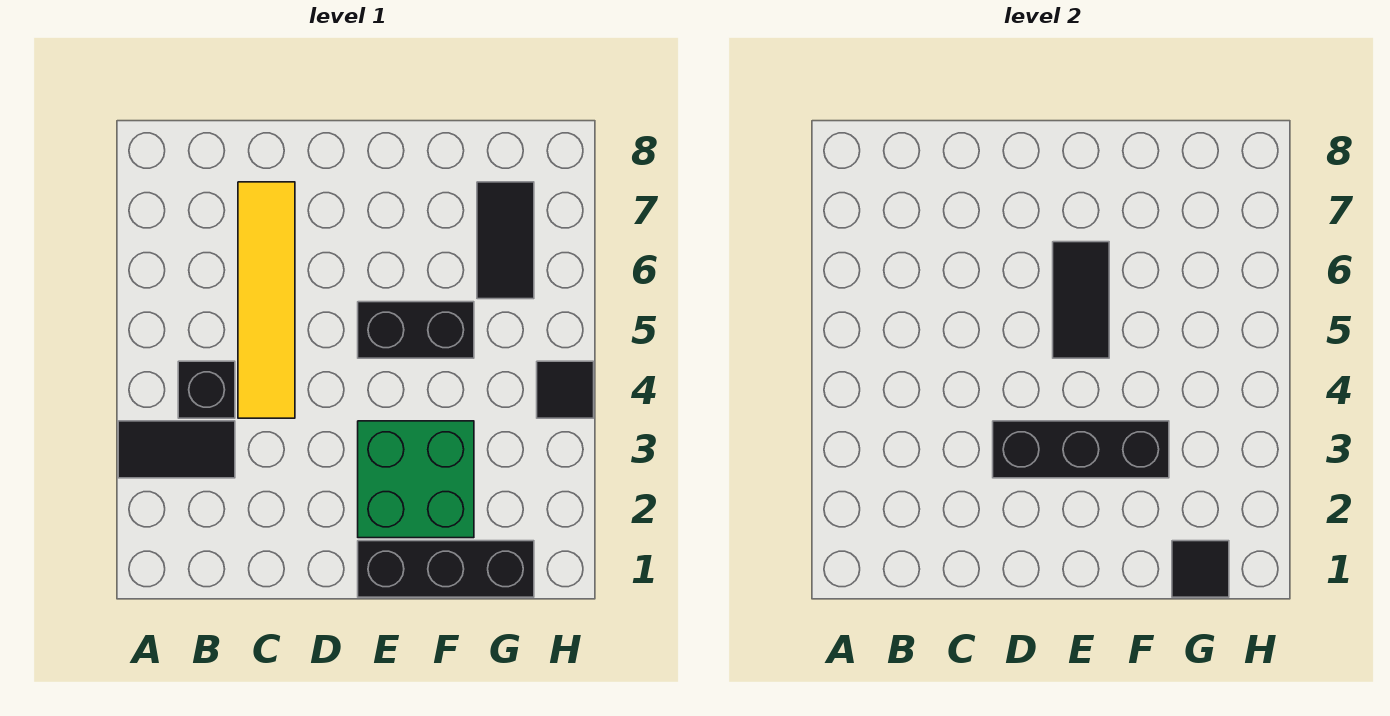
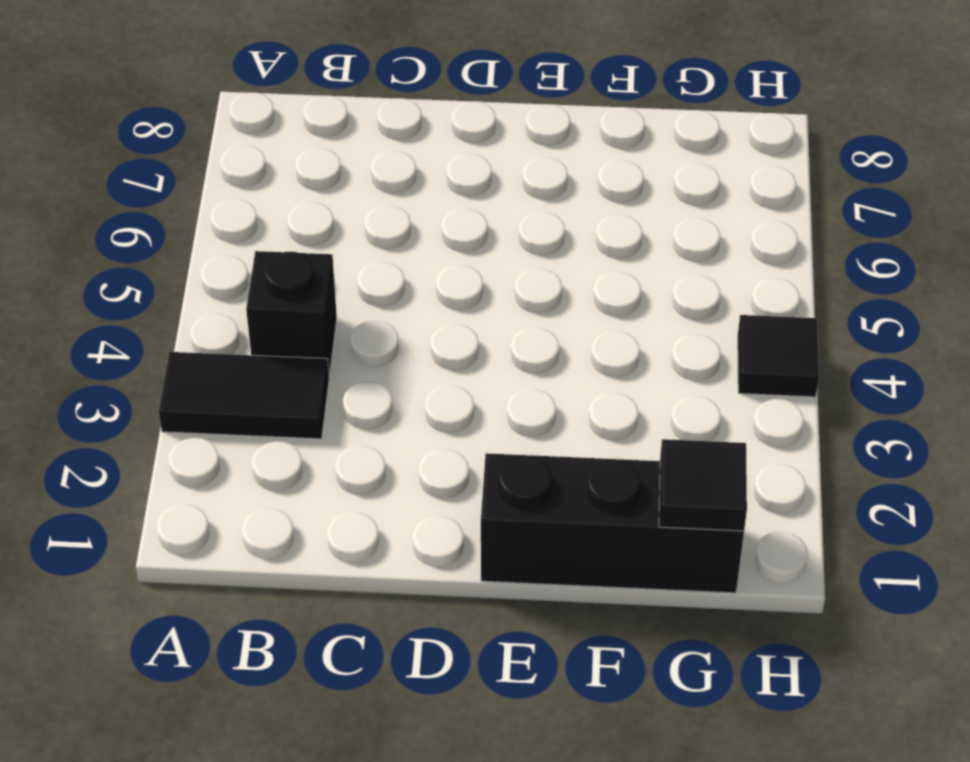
none -> yellow 1x4 tile [238,182,295,418]
none -> green 2x2 brick [358,421,474,538]

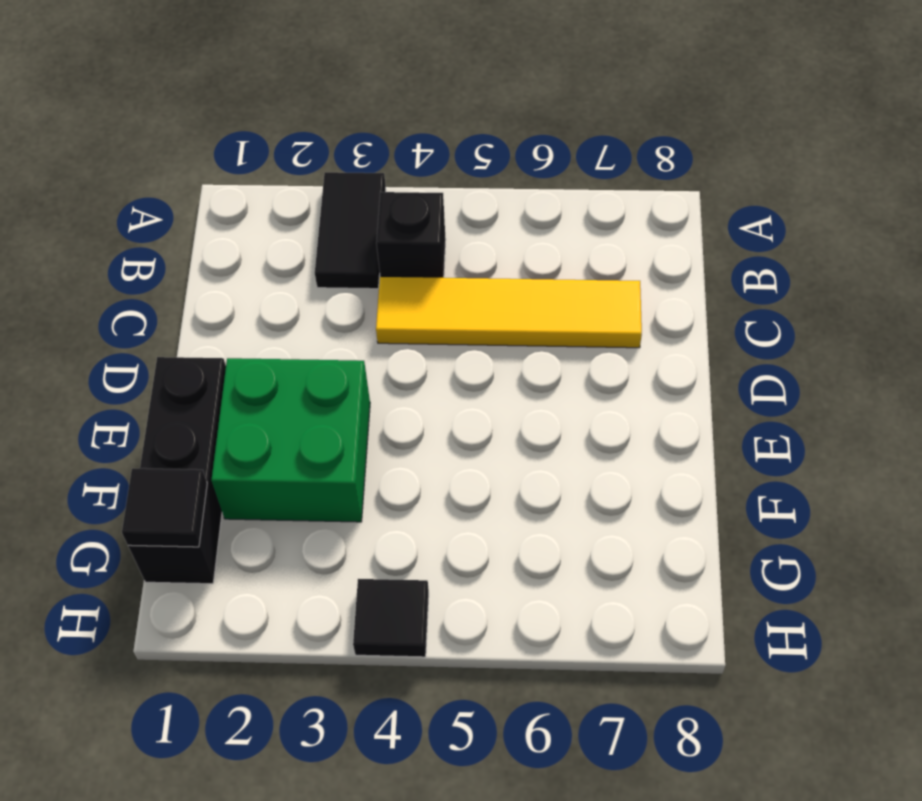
none -> black 1x2 brick [358,302,474,358]
none -> black 1x2 tile [477,182,534,299]

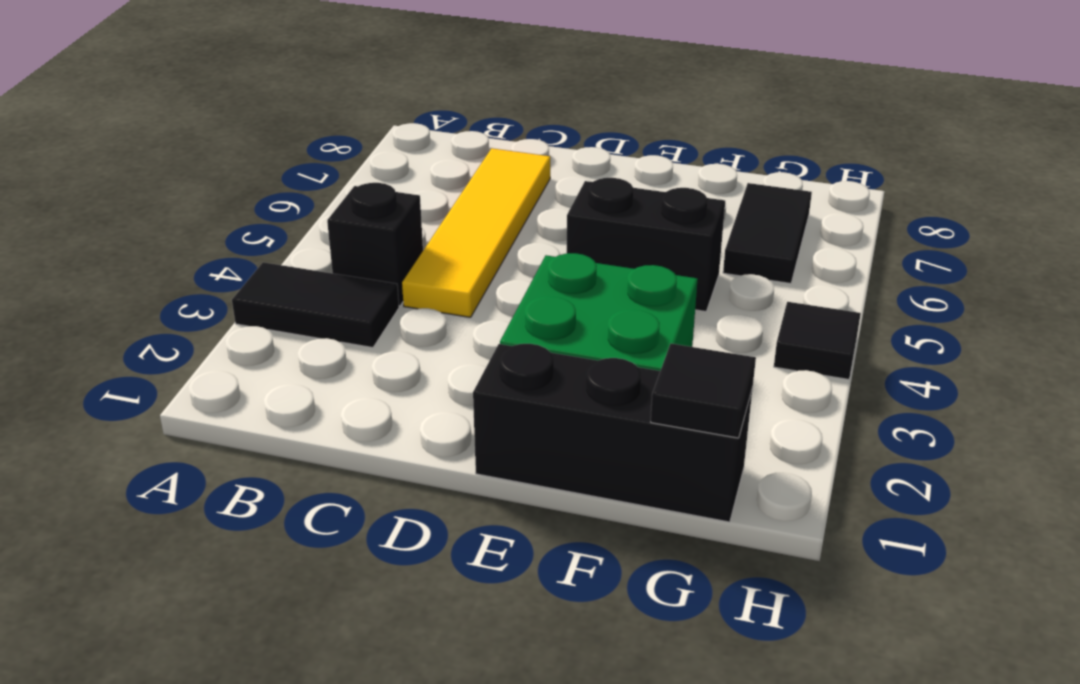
none -> black 1x3 brick [993,421,1169,478]
none -> black 1x2 tile [1053,242,1109,358]

